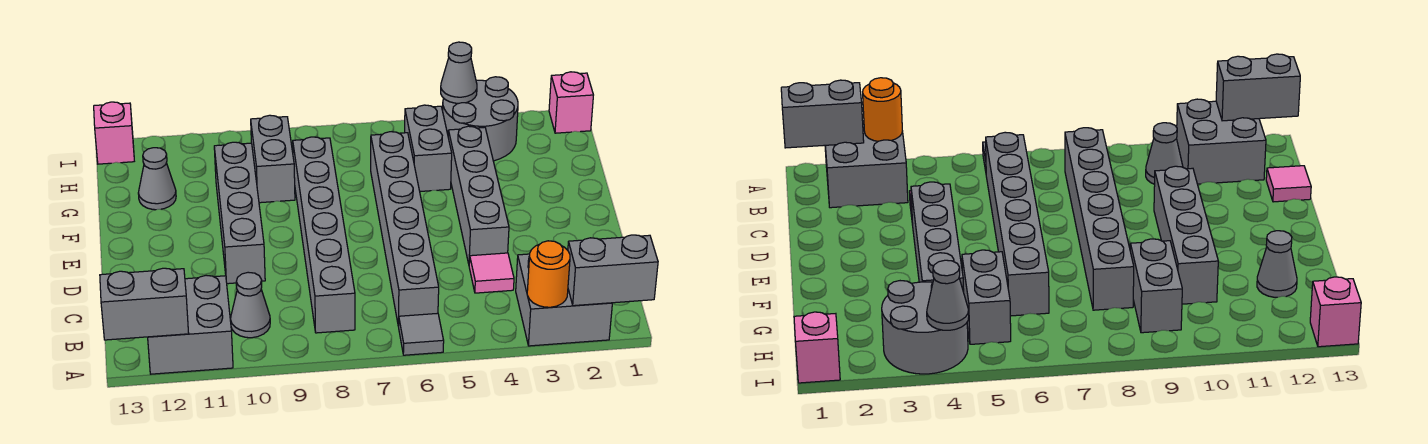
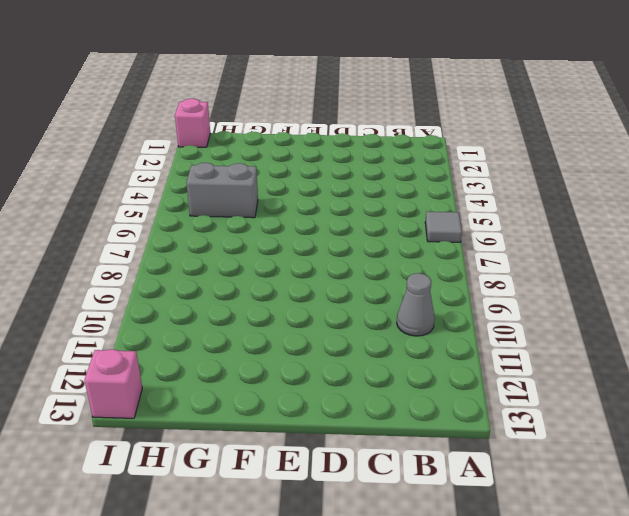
none -> grey 2x2 brick [516,254,612,346]
none -> grey 2x2 brick [148,275,233,374]
none -> grey 1x6 brick [371,132,439,327]

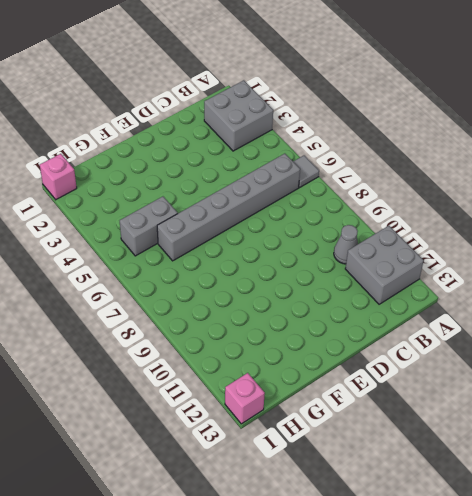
none -> grey 1x6 brick [293,137,355,333]
none -> pink 1x1 tile [469,253,514,293]
none -> pink 1x1 tile [1266,166,1311,202]

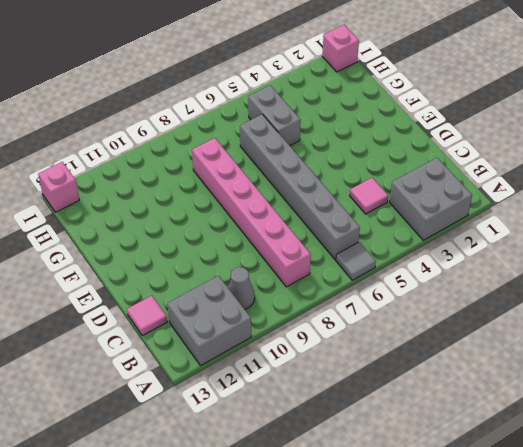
pink 1x6 brick [192,138,311,287] -> grey 1x6 brick [293,137,355,333]
none -> grey 1x4 brick [448,126,509,264]
none -> grey 1x4 brick [214,142,265,284]
none -> grey 1x2 brick [251,115,295,203]

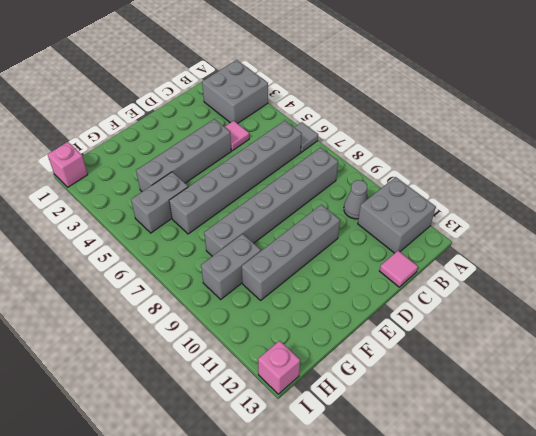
none -> grey 1x1 cone [138,148,176,210]
none -> grey 2x2 round brick [443,77,518,161]
none -> grey 1x2 brick [568,235,658,306]

